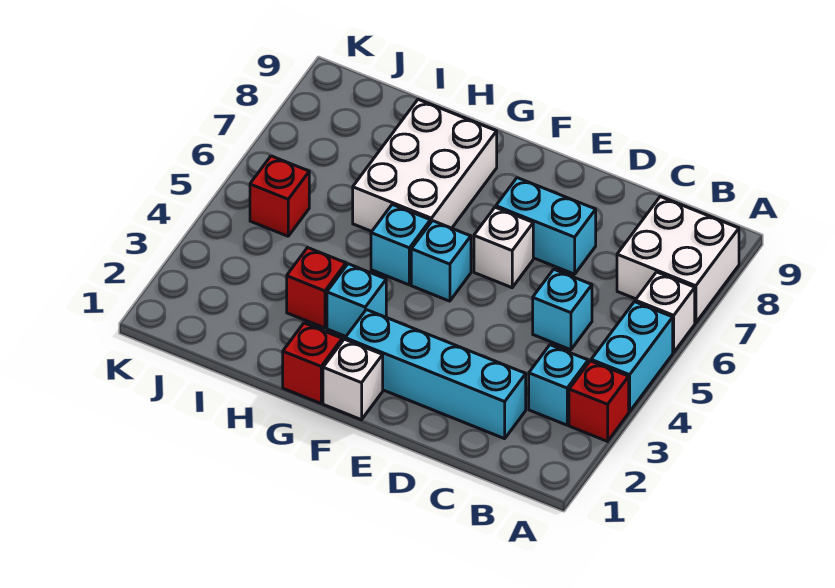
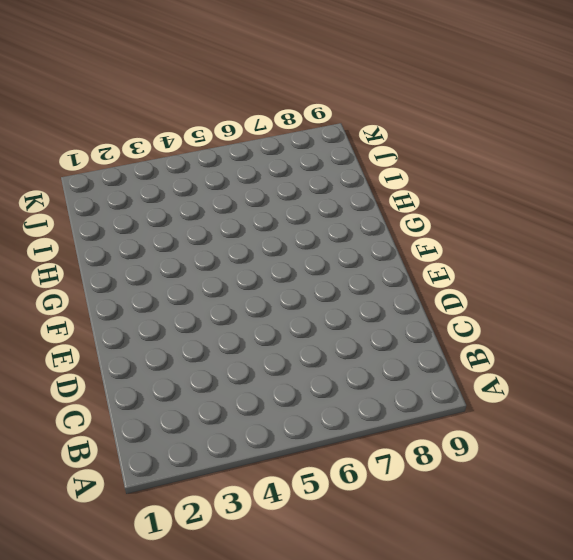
none -> red 1x1 brick [569,361,629,441]
none -> cyan 1x2 brick [591,302,673,412]
none -> white 1x1 brick [635,272,695,352]

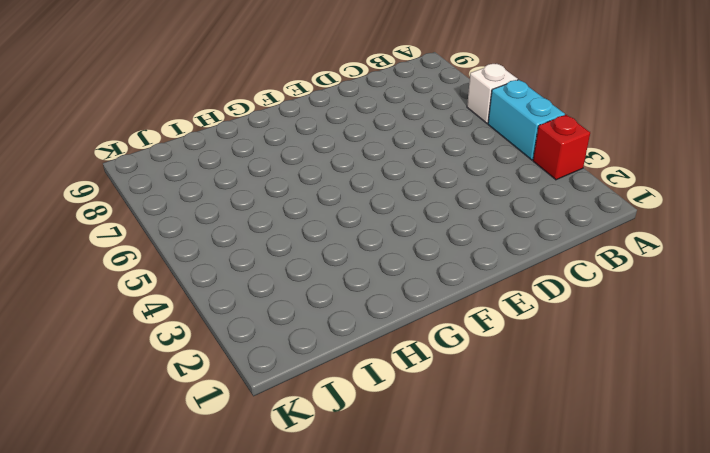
none -> white 2x2 brick [617,197,739,323]
none -> cyan 1x1 brick [529,345,588,425]
none -> cyan 1x4 brick [345,310,526,439]

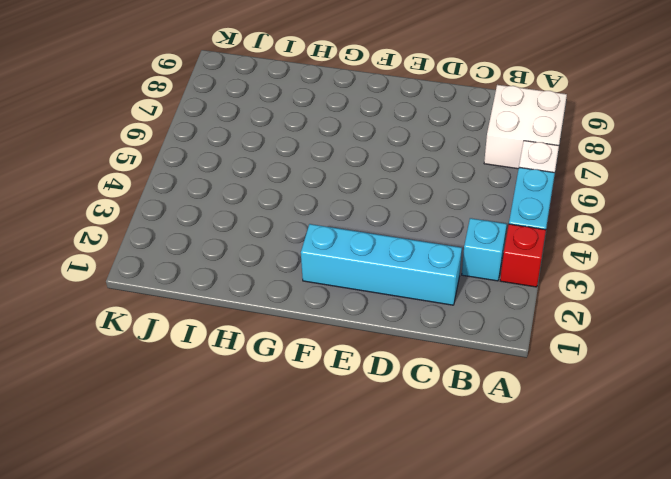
none -> cyan 1x1 brick [533,269,592,350]
none -> cyan 1x2 brick [496,178,596,274]
none -> white 1x1 brick [474,207,533,288]

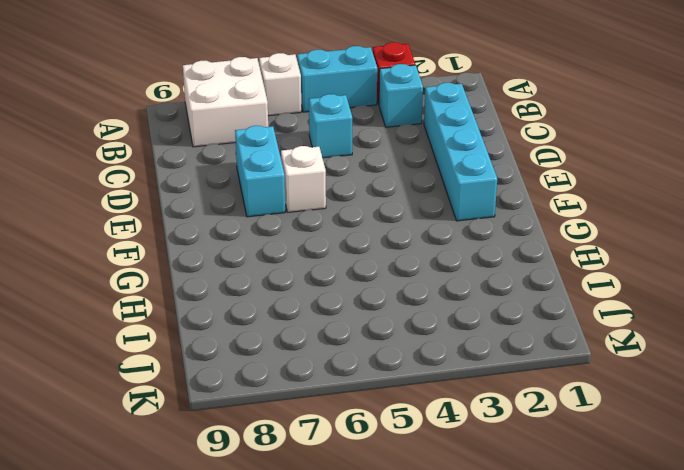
none -> white 1x1 brick [323,339,383,420]
none -> cyan 1x1 brick [411,221,471,301]
none -> red 1x1 brick [283,323,342,403]

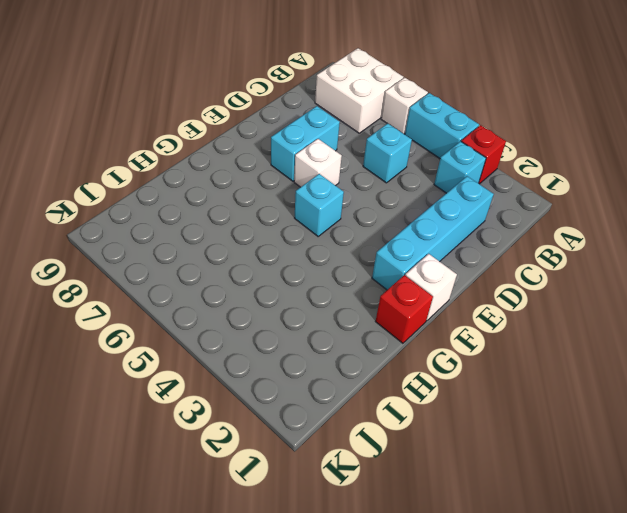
none -> cyan 1x1 brick [327,264,386,336]
none -> cyan 1x1 brick [371,205,430,285]
none -> white 2x3 brick [353,100,497,231]

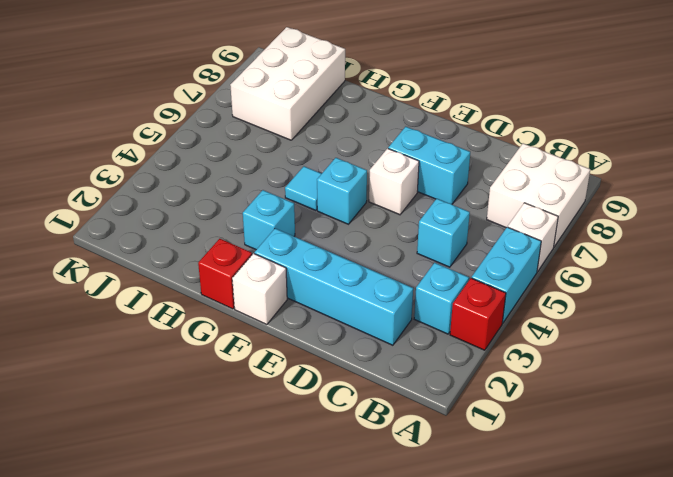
cyan 1x1 tile [285,166,322,211] -> cyan 1x1 brick [371,205,430,285]
white 2x3 brick [230,27,345,140] -> white 2x3 brick moved to [353,100,497,231]
none -> red 1x1 brick [287,248,346,328]
none -> red 1x1 brick [250,156,309,236]

